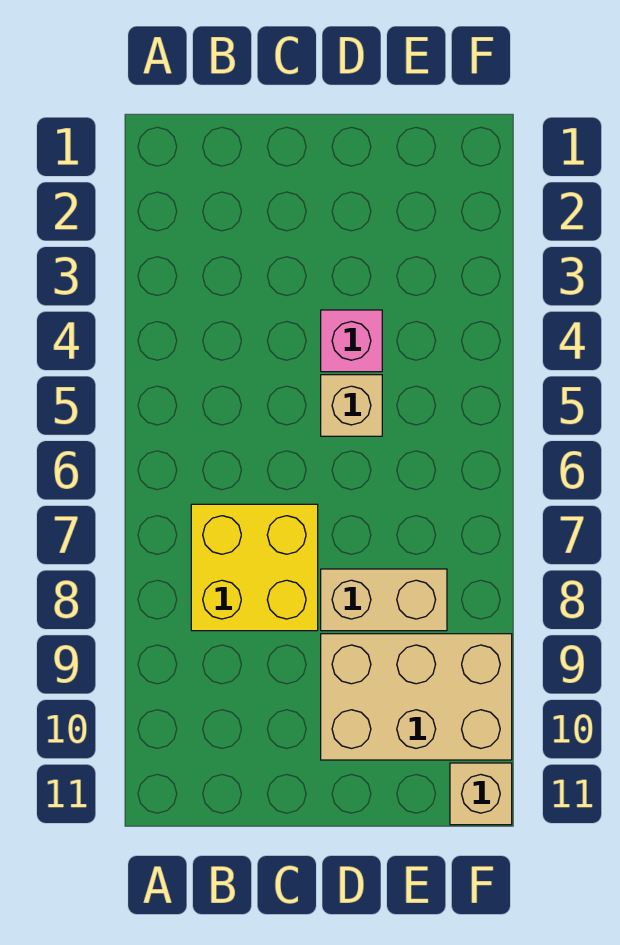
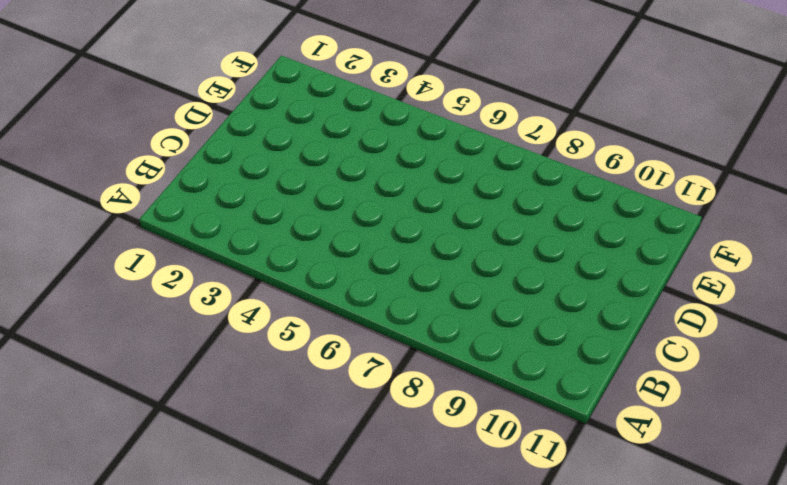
none -> yellow 2x2 brick [191,504,318,631]
none -> pink 1x1 brick [321,310,382,372]

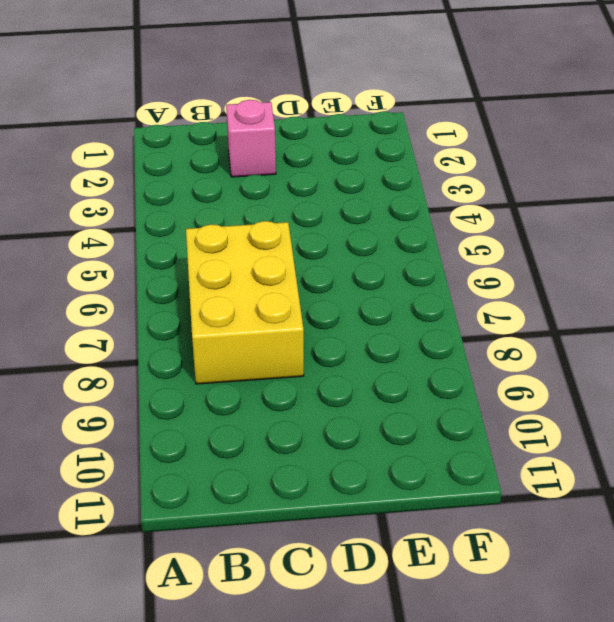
yellow 2x3 brick [186,221,304,384] -> yellow 2x2 brick [191,504,318,631]
pink 1x1 brick [226,100,276,177] -> pink 1x1 brick moved to [321,310,382,372]
none -> tan 1x1 brick [321,375,382,436]
none -> tan 1x2 brick [321,569,447,631]

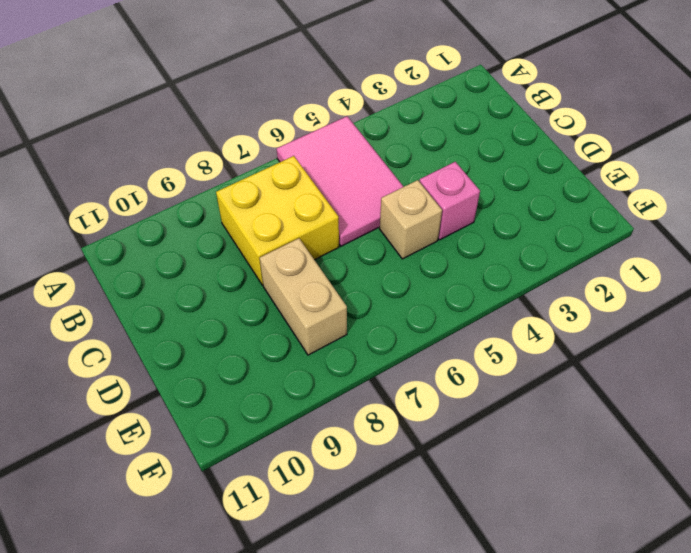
pink 2x3 tile [277,116,404,246] -> none
none -> tan 2x3 brick [321,634,512,760]
none -> tan 1x1 brick [450,763,512,825]

